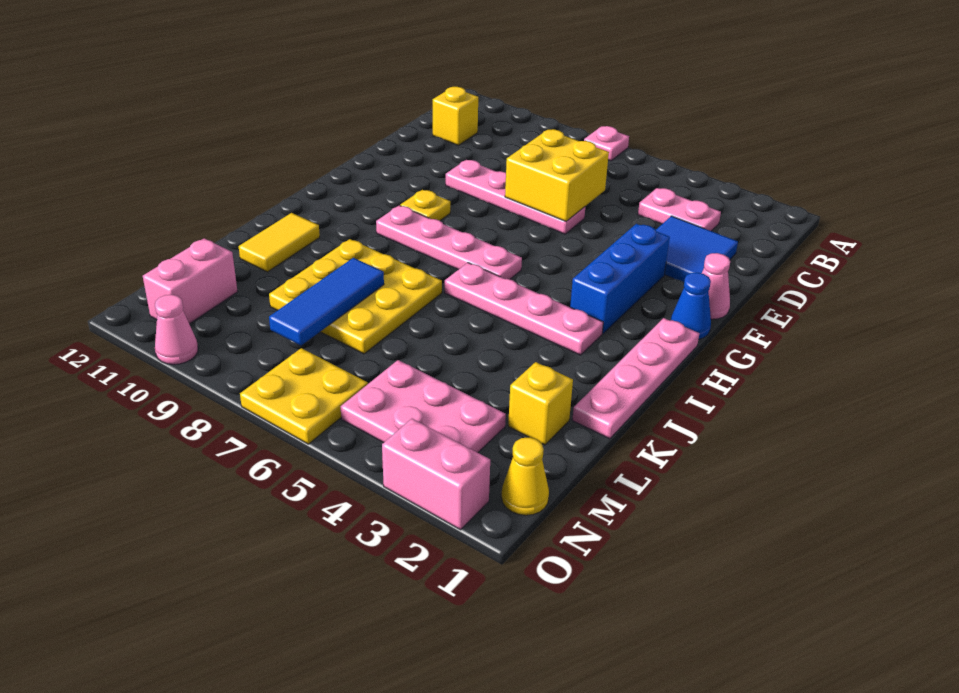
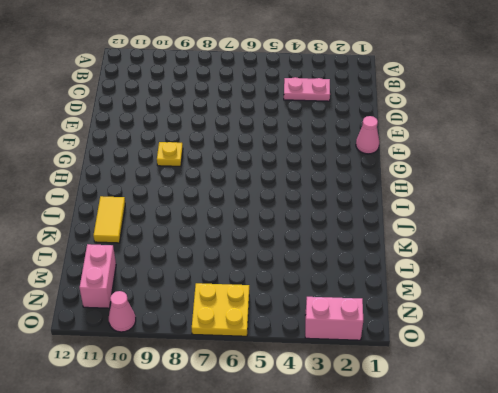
none -> pink 1x1 plate [584,126,629,161]
none -> yellow 1x1 brick [433,87,478,145]
none -> blue 2x2 tile [656,216,738,282]

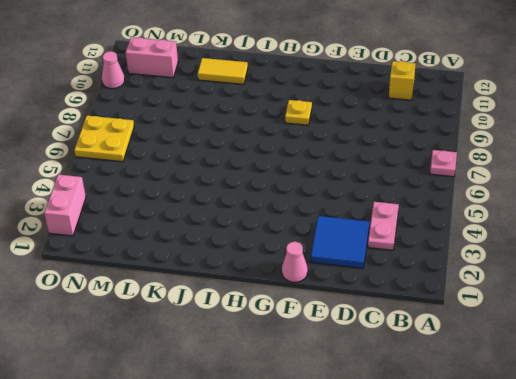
none -> pink 1x4 plate [446,160,585,234]
none -> blue 1x3 brick [570,224,670,334]
none -> blue 1x1 cone [671,273,711,339]

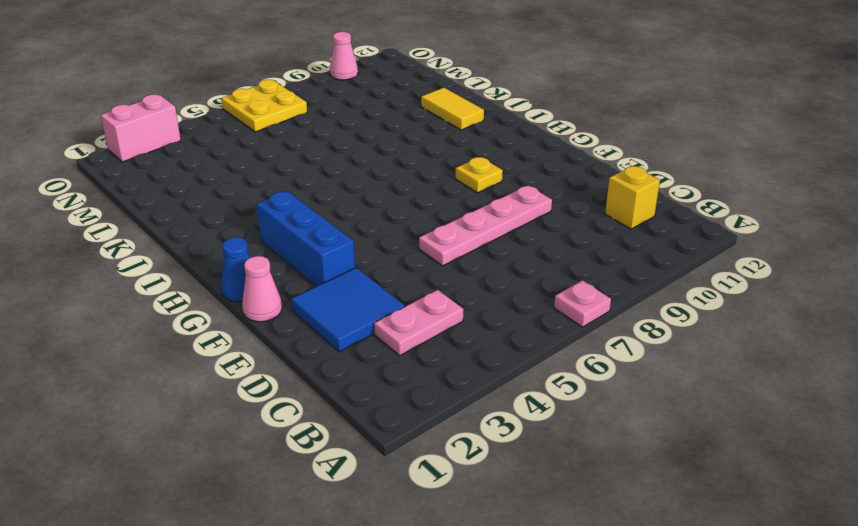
none -> pink 1x4 plate [572,318,699,439]
none -> pink 1x4 plate [376,206,522,279]
none -> pink 1x4 plate [445,263,603,355]

